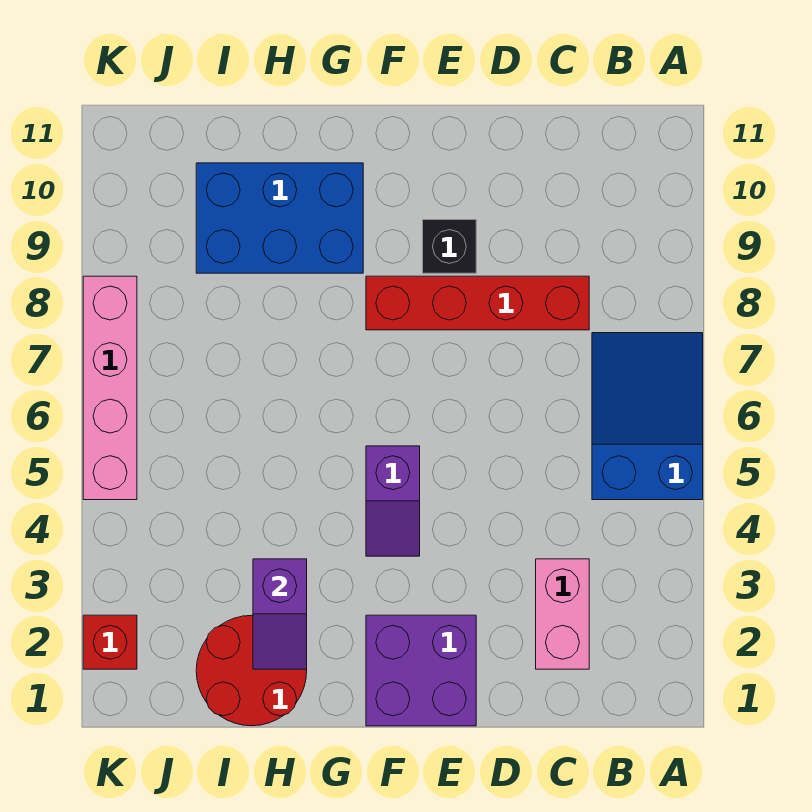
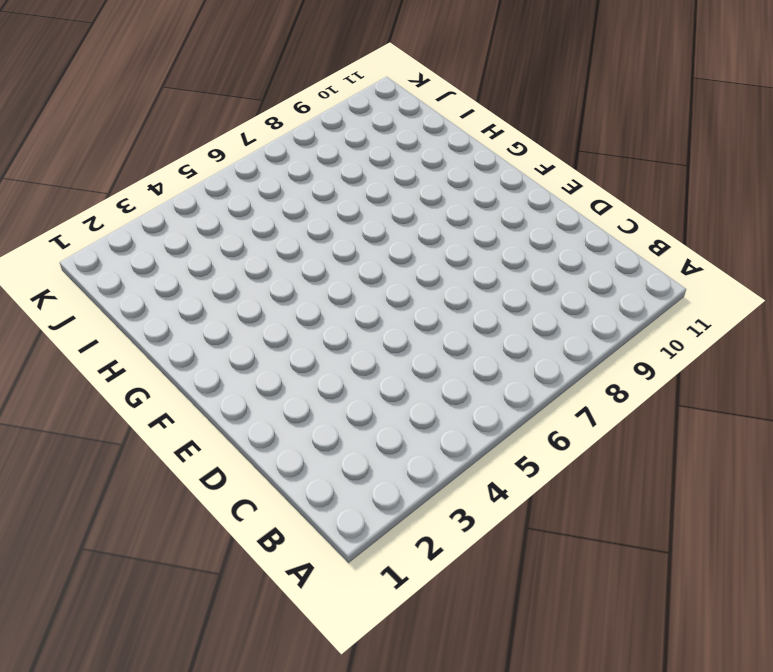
none -> blue 2x3 slope [592,333,703,500]
none -> pink 1x2 brick [536,559,589,669]

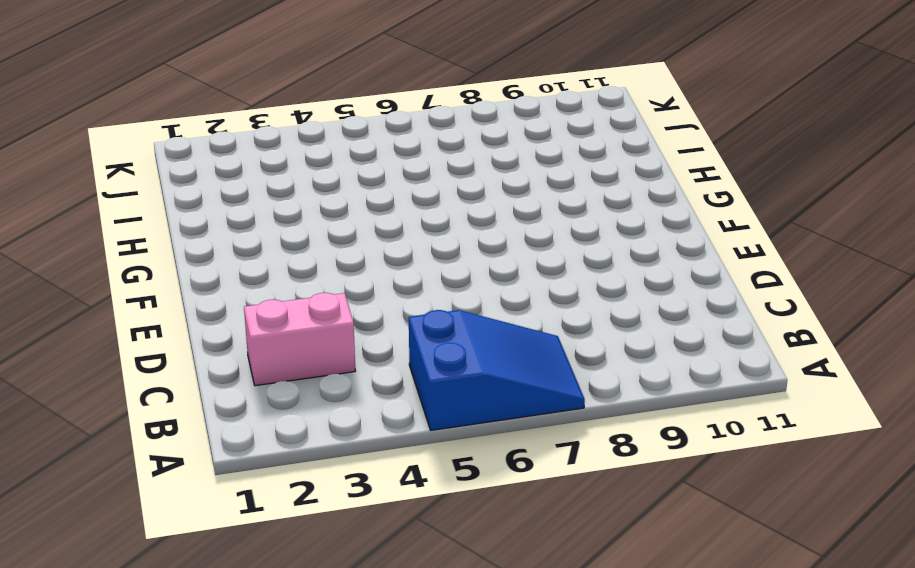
none -> red 1x4 brick [366,276,589,330]
none -> purple 2x2 brick [366,615,476,726]

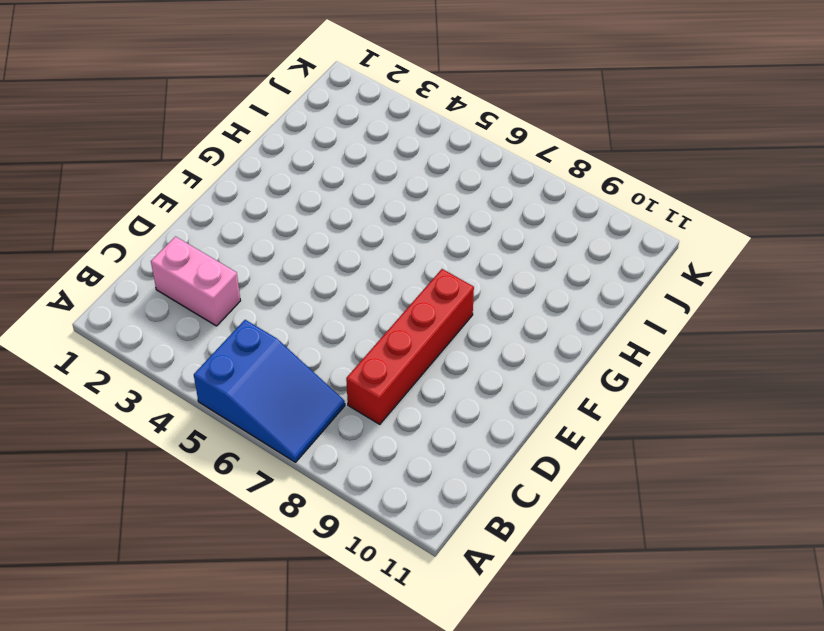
none -> purple 2x2 brick [366,615,476,726]
none -> black 1x1 brick [423,220,476,273]

